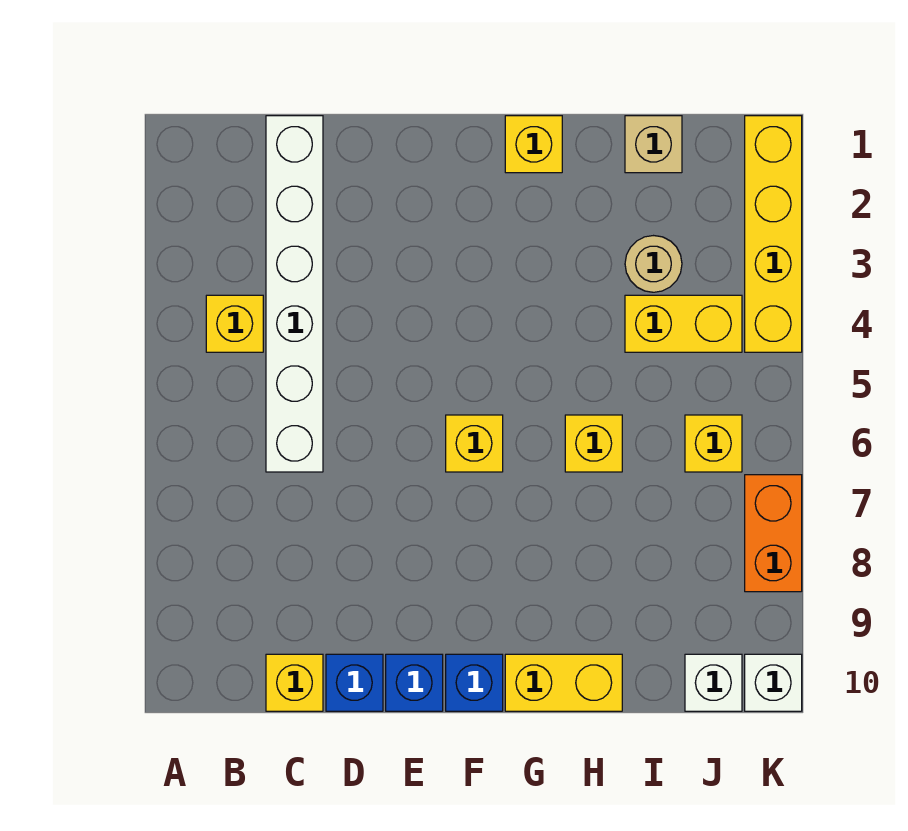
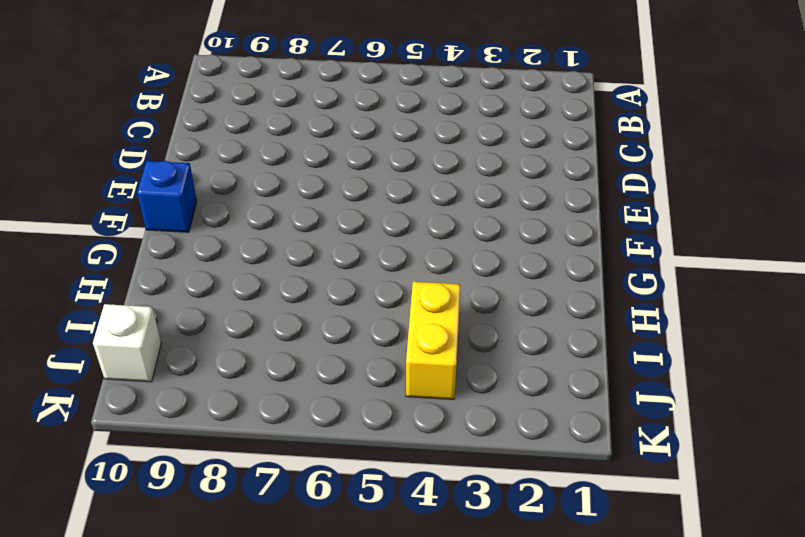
none -> yellow 1x1 brick [206,295,263,352]
none -> white 1x6 brick [266,116,323,472]
none -> yellow 1x1 brick [266,654,323,711]

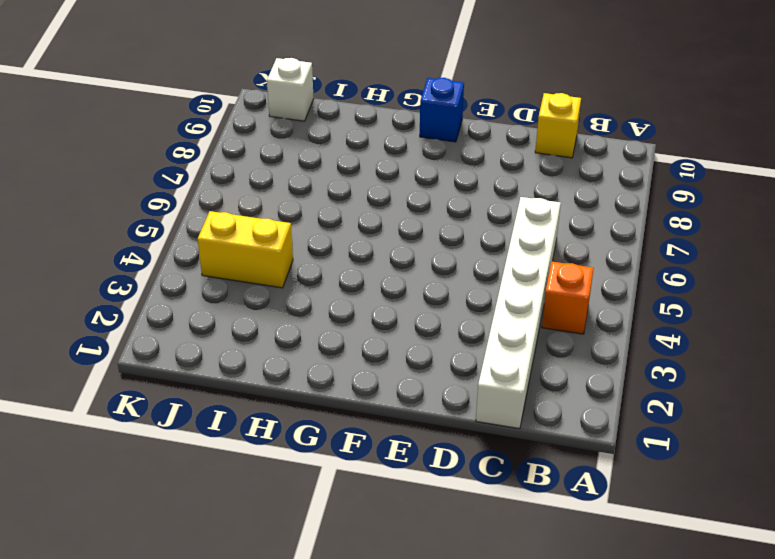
orange 1x1 brick [542,262,594,334] -> yellow 1x1 brick [206,295,263,352]
none -> blue 1x1 brick [326,654,383,711]
none -> blue 1x1 brick [386,654,443,711]
none -> yellow 1x1 brick [446,415,503,472]

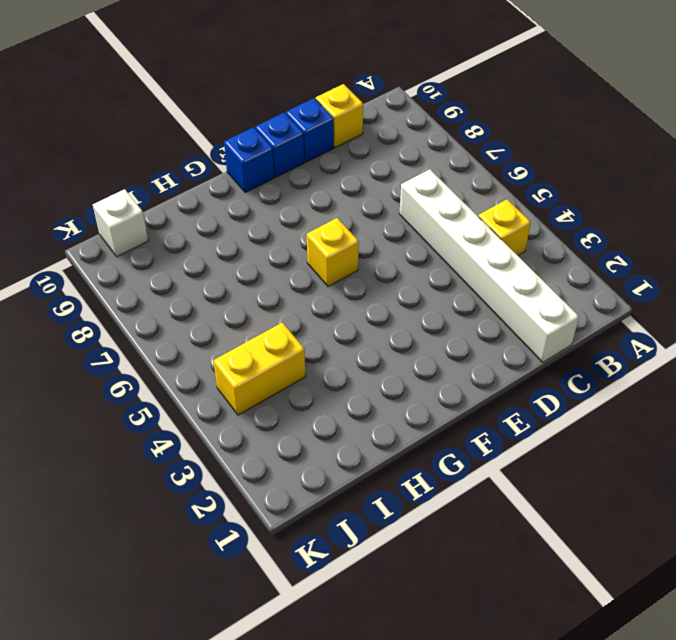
none -> yellow 1x1 brick [505,116,562,173]
none -> yellow 1x2 brick [505,654,622,711]
none -> yellow 1x1 brick [565,415,622,472]

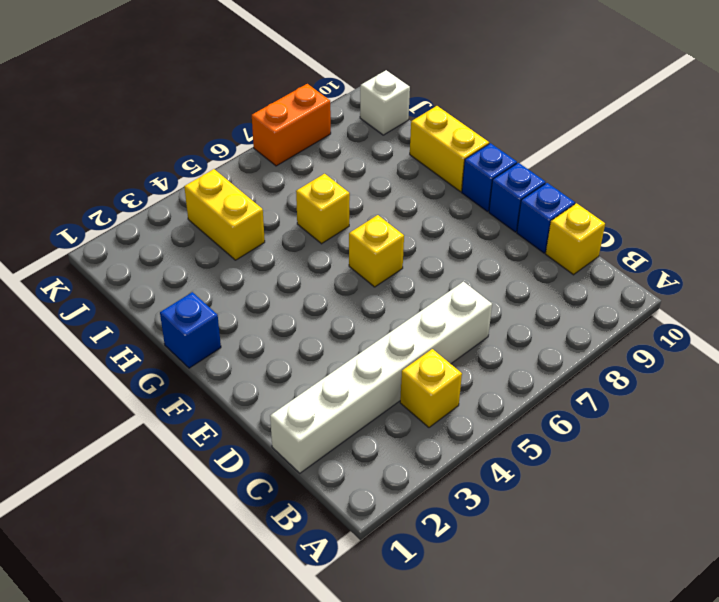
blue 1x1 brick [160,292,221,368] -> yellow 1x1 brick [505,116,562,173]
none -> tan 1x1 brick [625,116,682,173]
none -> tan 1x1 round brick [625,236,682,292]
none -> yellow 1x1 brick [685,415,742,472]

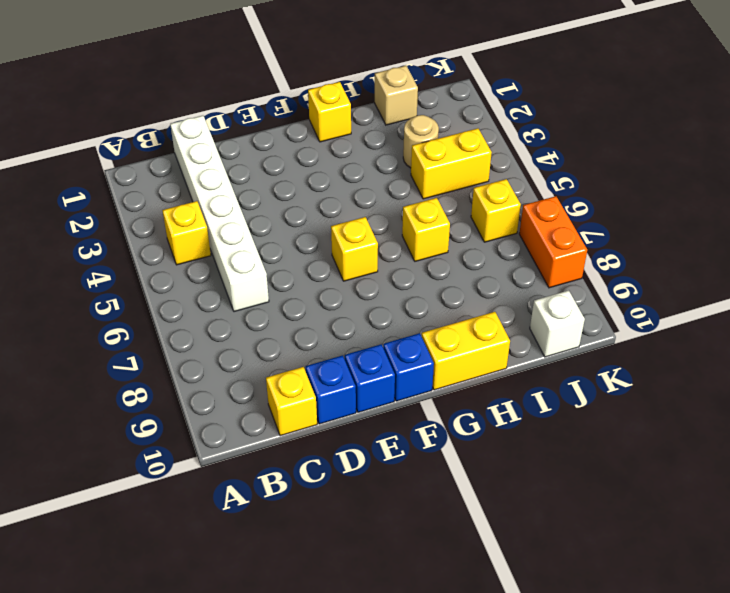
none -> yellow 1x4 brick [745,116,802,352]
none -> white 1x1 brick [745,654,802,711]

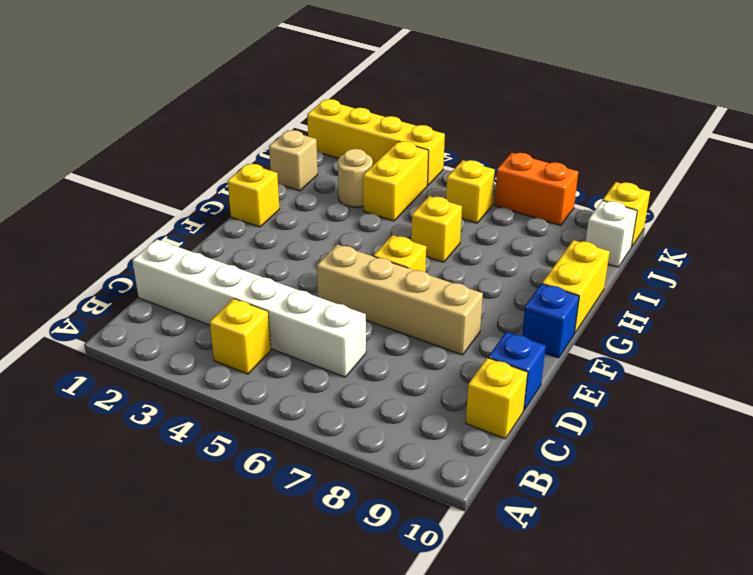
tan 1x4 brick [317,244,483,355] -> none
yellow 1x1 brick [603,182,650,247] -> white 1x1 brick [745,654,802,711]
none -> blue 1x1 brick [386,654,443,711]

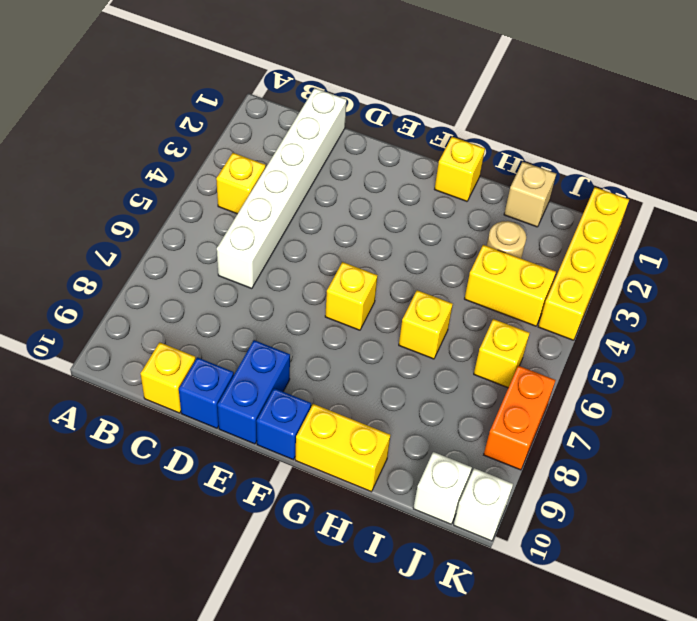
blue 1x2 brick [217,340,290,444] -> blue 1x1 brick [386,654,443,711]

